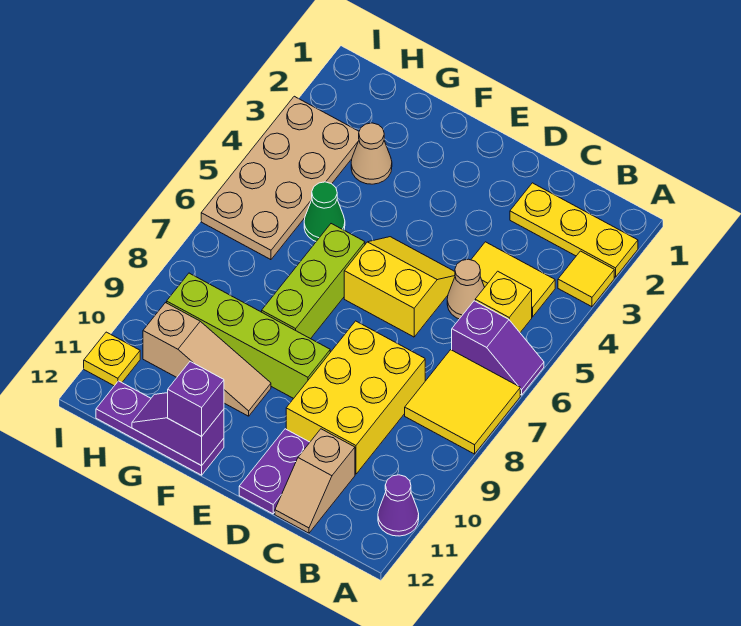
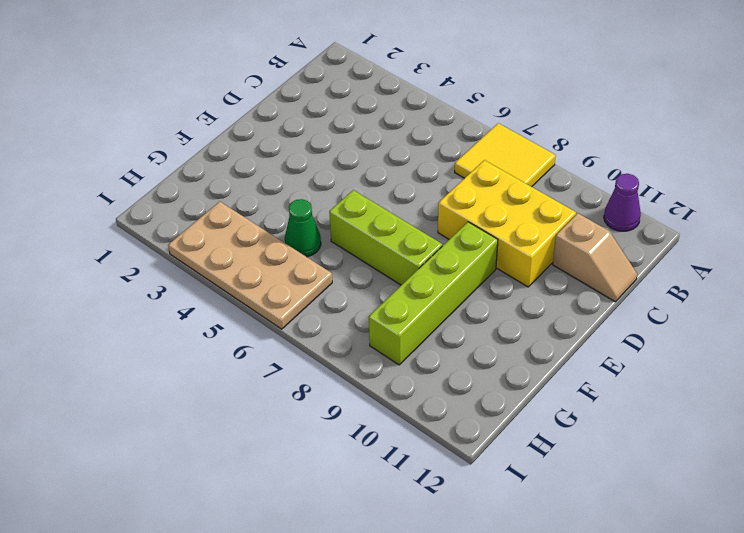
none -> yellow 1x3 plate [510,183,638,277]
none -> yellow 1x1 tile [558,251,614,307]
none -> purple 1x2 slope [452,301,544,395]

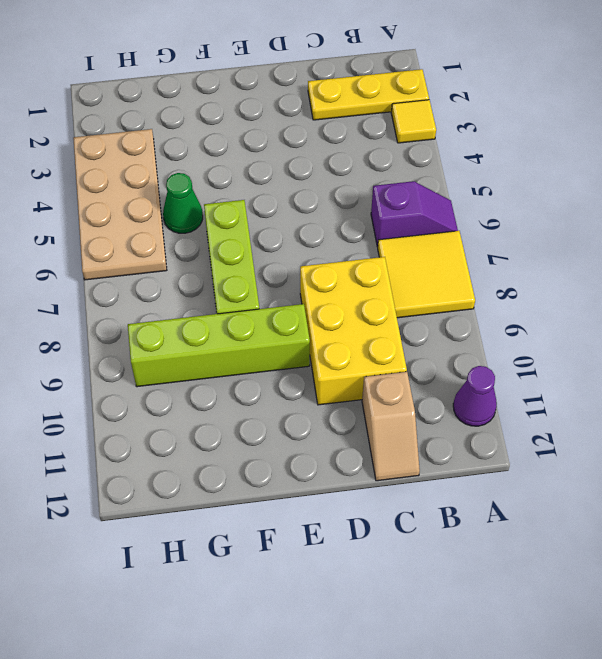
none -> yellow 1x2 tile [471,242,555,317]
none -> yellow 1x1 brick [475,271,532,332]
none -> tan 1x1 cone [447,259,485,319]

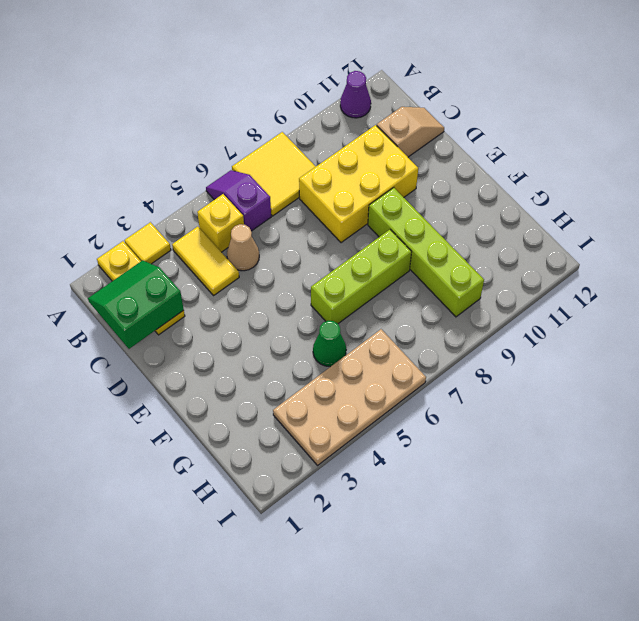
green 2x2 slope [88,260,184,349] -> none
none -> yellow 2x2 slope [344,237,455,337]
none -> purple 1x2 plate [239,429,310,514]
none -> tan 1x3 slope [143,303,271,416]

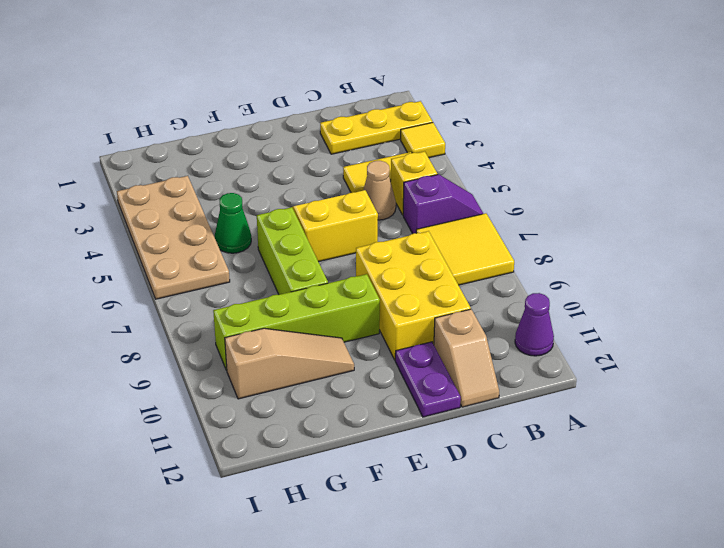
none -> purple 1x3 plate [96,381,224,475]
none -> tan 1x1 cone [351,123,392,184]
none -> yellow 1x1 plate [84,332,140,386]

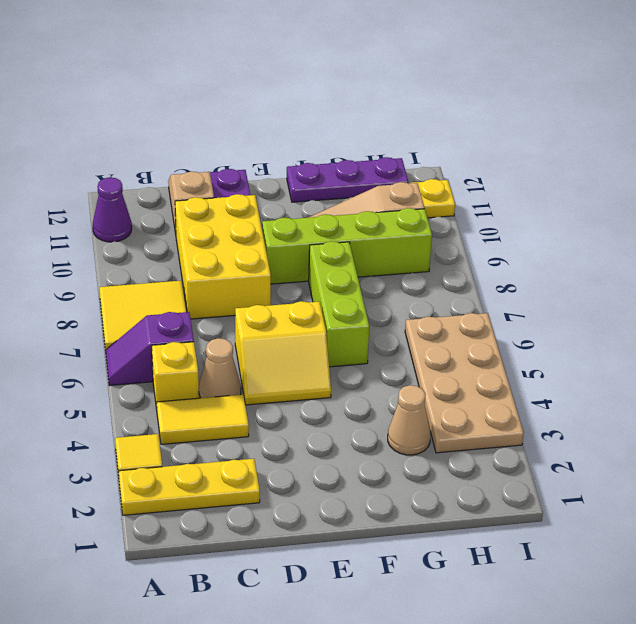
none -> green 1x1 cone [304,182,345,241]
none -> purple 1x2 slope [132,393,224,466]
none -> purple 1x1 brick [168,361,224,436]

